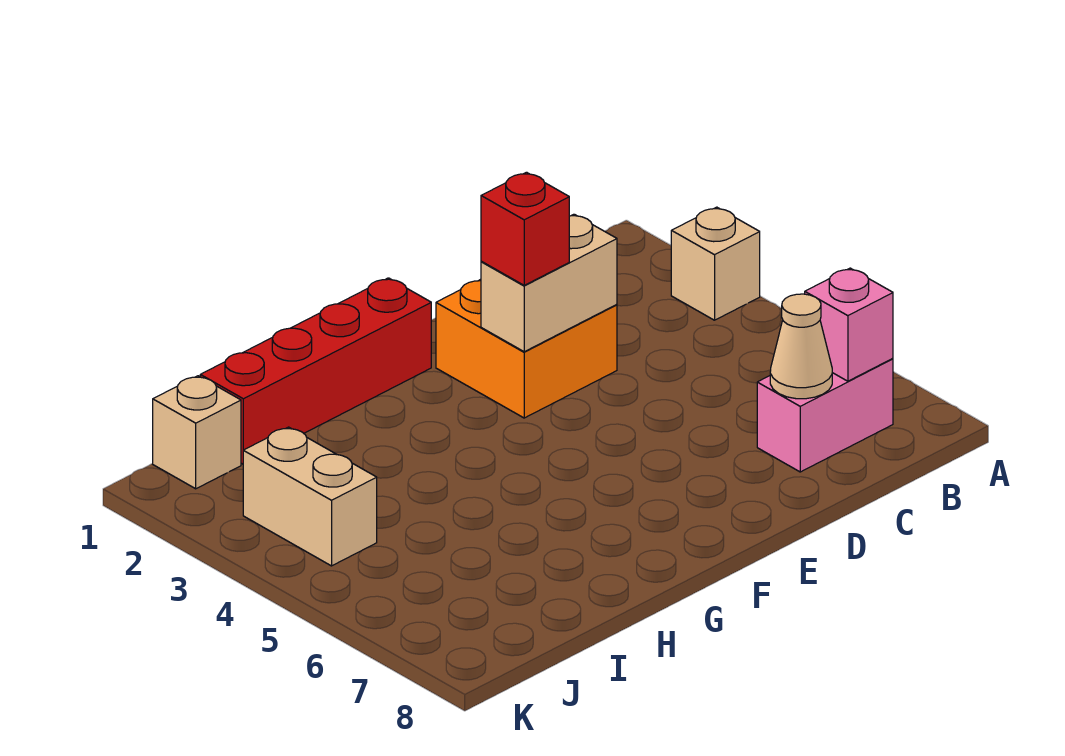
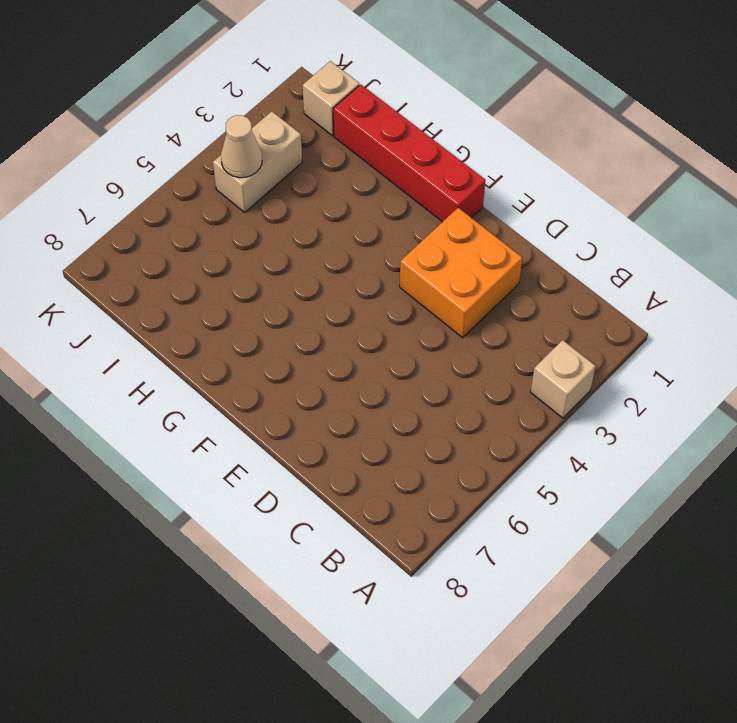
tan 1x1 cone [221,115,262,178] -> tan 1x1 cone moved to [770,294,832,399]
none -> pink 1x2 brick [757,358,893,472]
none -> pink 1x1 brick [805,268,893,381]

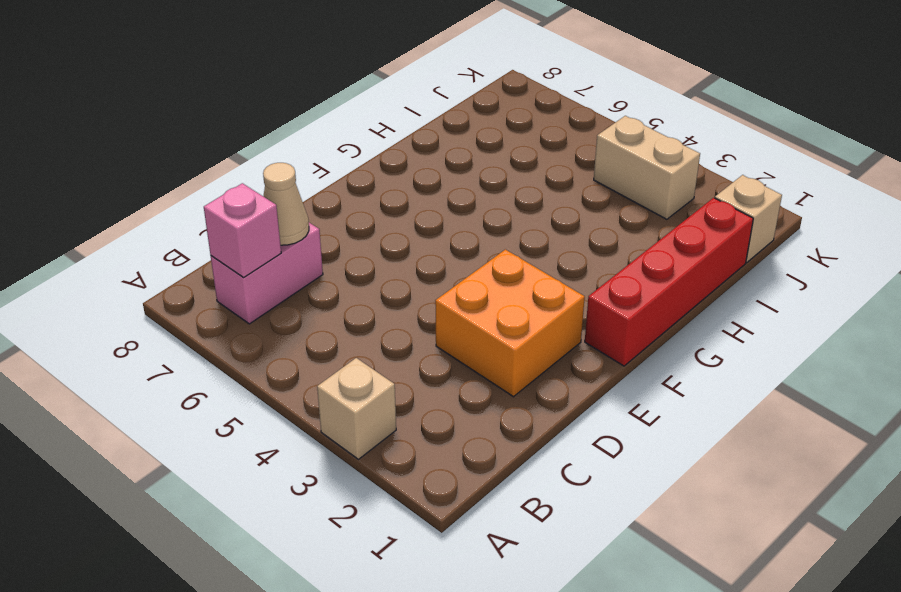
none -> tan 1x2 brick [481,214,617,352]
none -> red 1x1 brick [481,172,569,285]

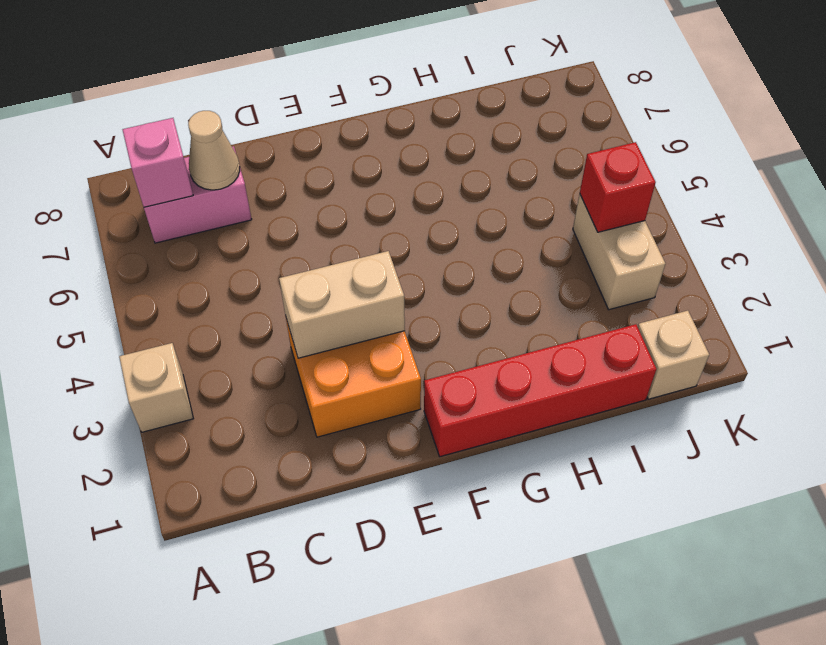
red 1x1 brick [580,142,656,232] -> red 1x1 brick moved to [481,172,569,285]

